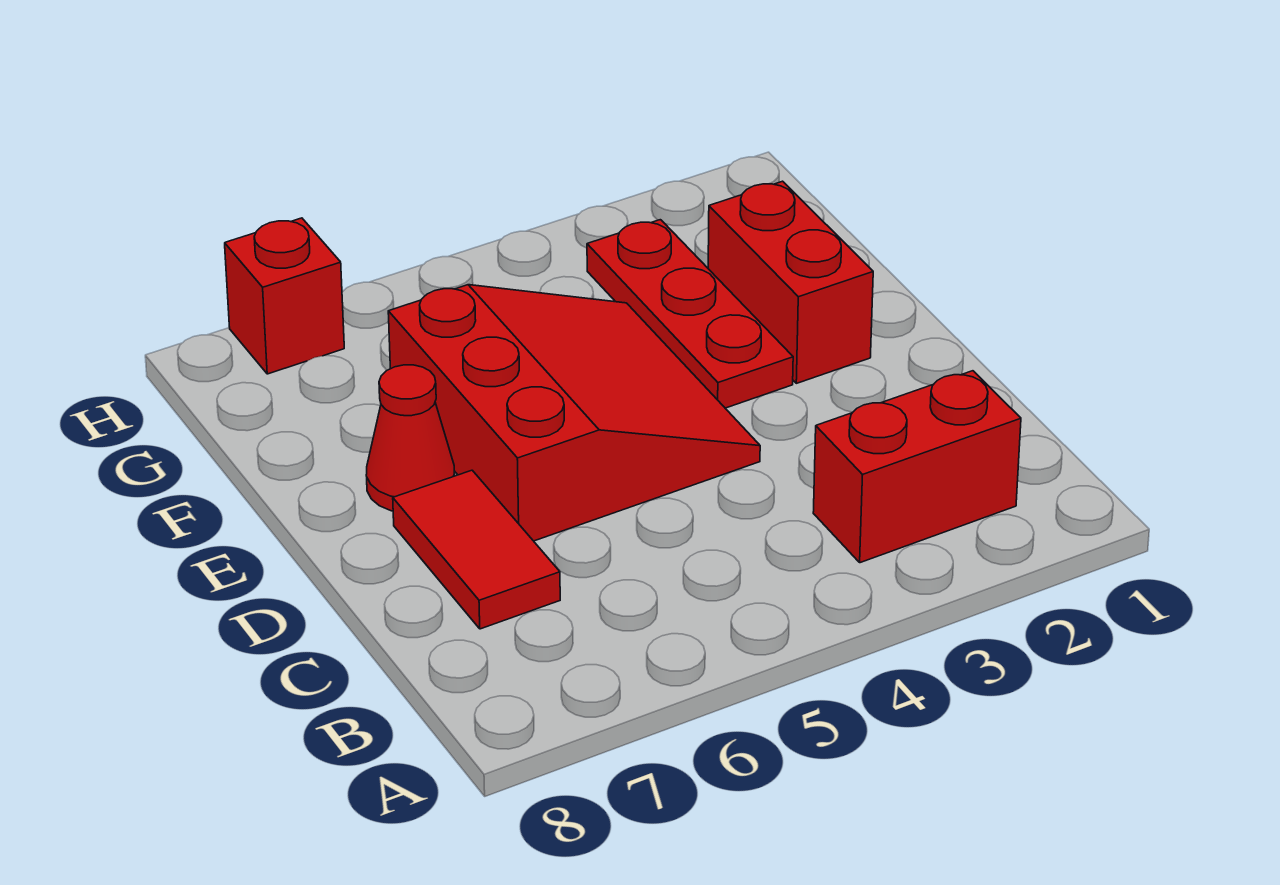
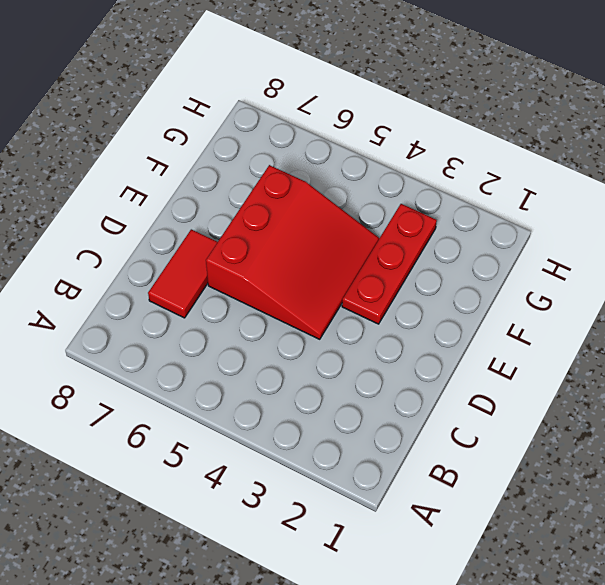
none -> red 1x2 brick [813,371,1021,563]
none -> red 1x2 brick [708,181,873,383]

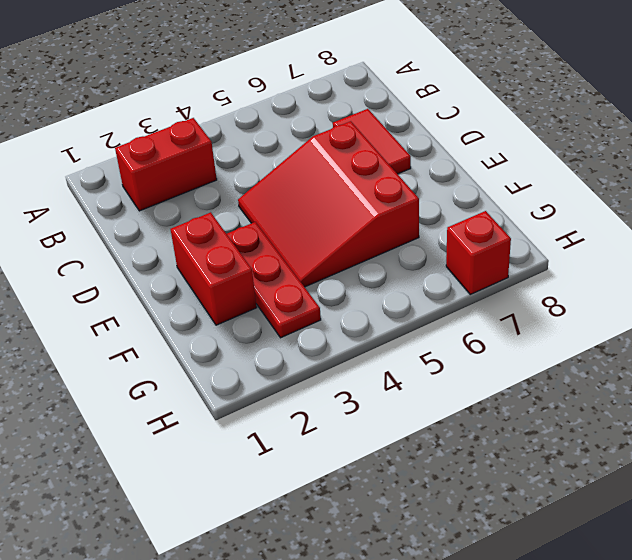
none -> red 1x1 cone [366,365,455,511]

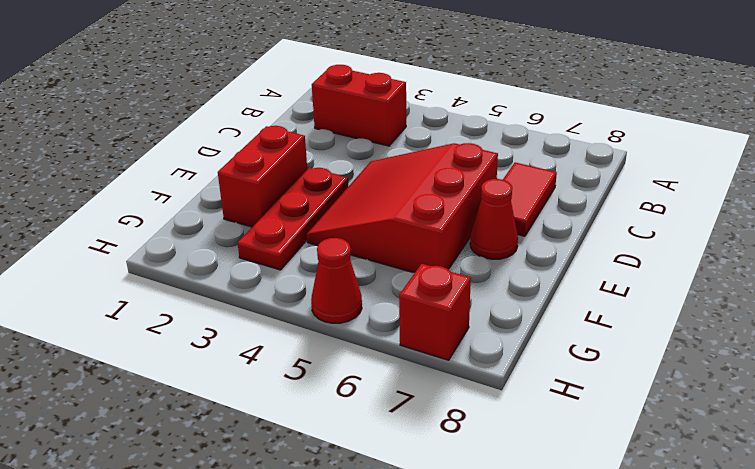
red 1x1 cone [311,238,362,323] -> none

